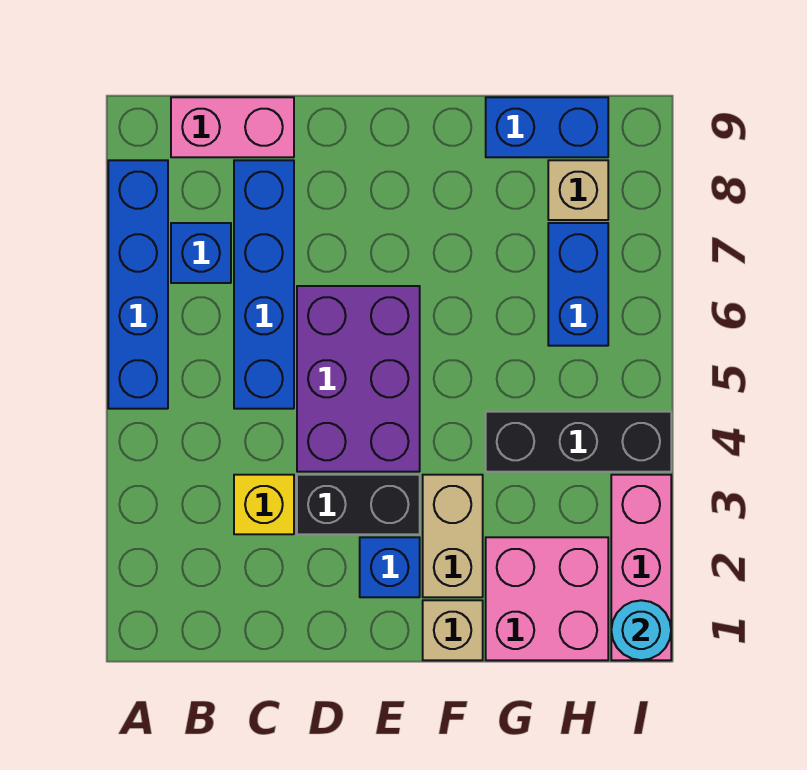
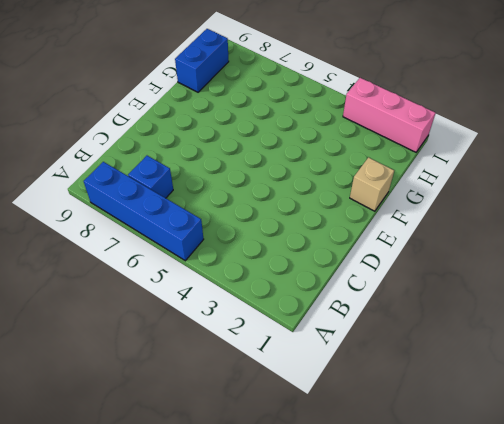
none -> pink 1x2 brick [171,97,294,157]
none -> yellow 1x1 brick [234,475,294,534]
none -> blue 1x4 brick [234,160,294,409]

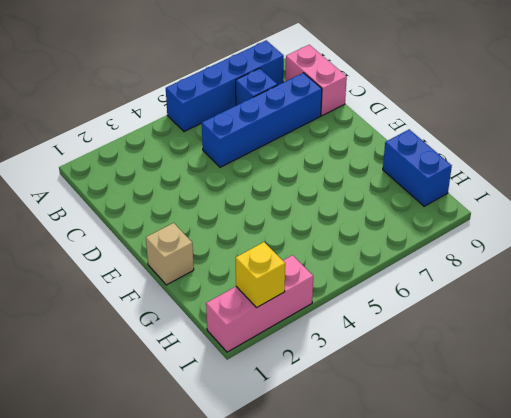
yellow 1x1 brick [236,242,285,308] -> yellow 1x1 brick moved to [234,475,294,534]
none -> black 1x2 brick [297,475,420,534]
none -> purple 2x3 brick [297,286,420,472]
none -> blue 1x1 brick [360,537,420,597]

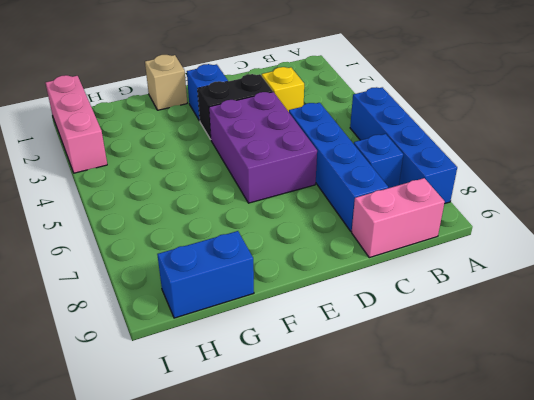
none -> tan 1x2 brick [423,475,483,597]
none -> pink 2x2 brick [486,537,608,660]
none -> black 1x3 brick [486,412,671,472]

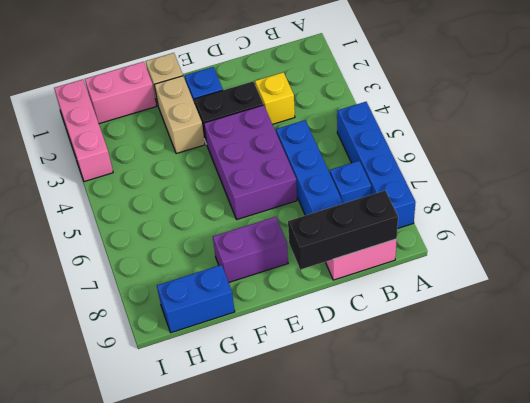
black 1x3 brick [288,190,398,270] -> black 1x3 brick moved to [486,412,671,472]
purple 1x2 brick [213,217,288,282] -> none
pink 1x2 brick [85,62,156,124] -> pink 2x2 brick [486,537,608,660]
none -> blue 1x2 brick [548,223,608,346]
none -> tan 1x1 brick [548,160,608,220]
none -> cyan 1x1 round brick [611,600,671,660]

